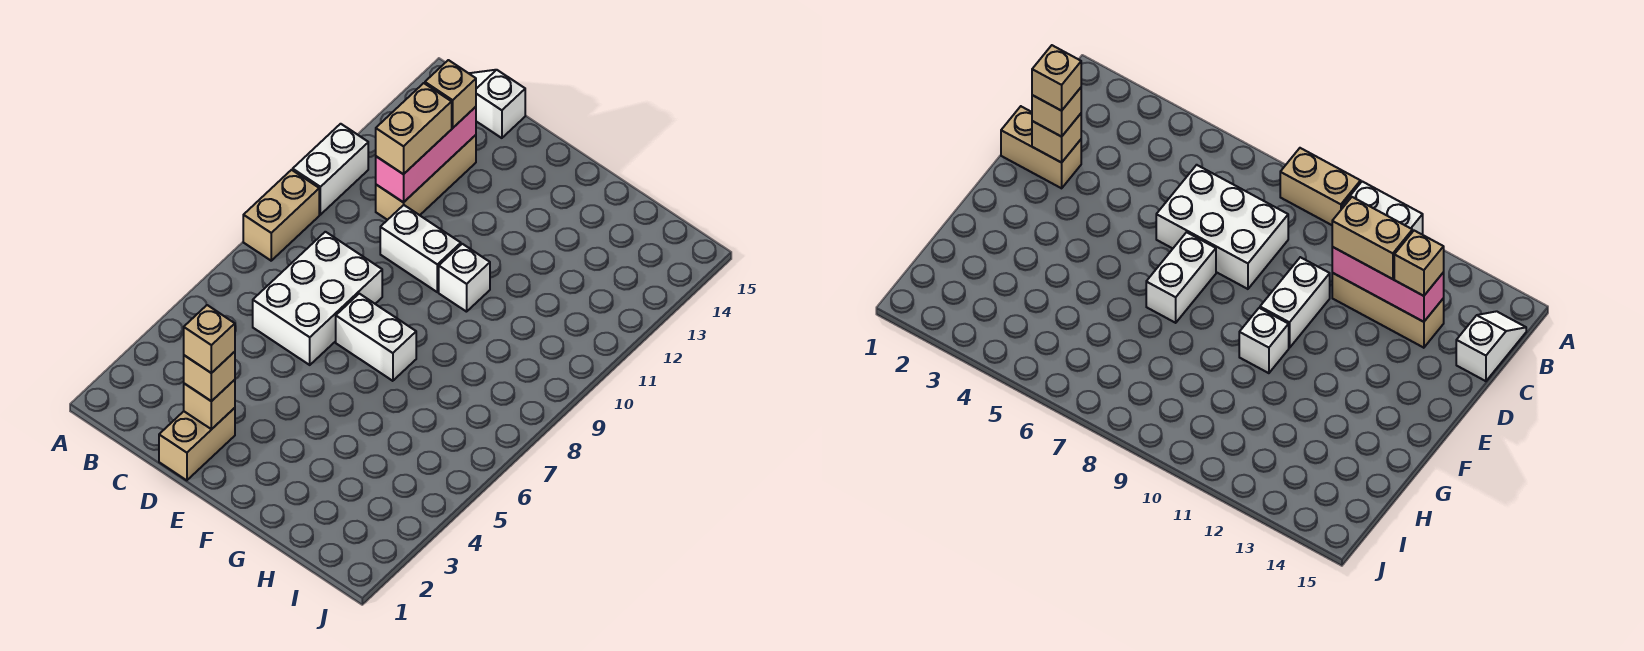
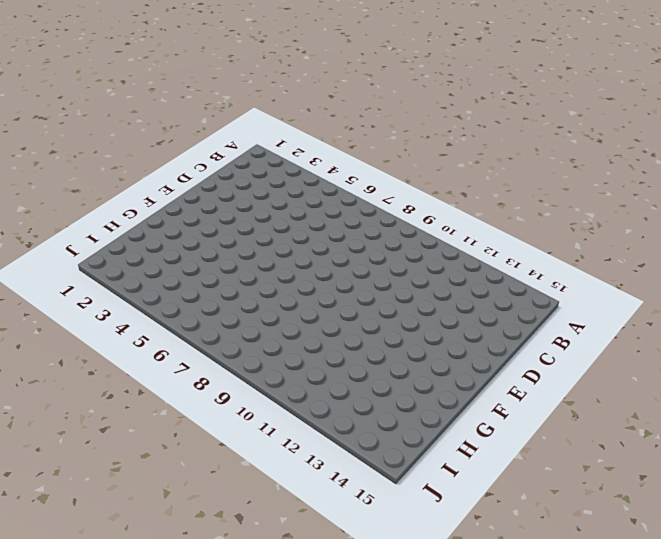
none -> tan 1x2 brick [243,170,319,261]
none -> white 1x2 brick [293,124,368,215]
none -> white 1x2 slope [469,70,525,138]

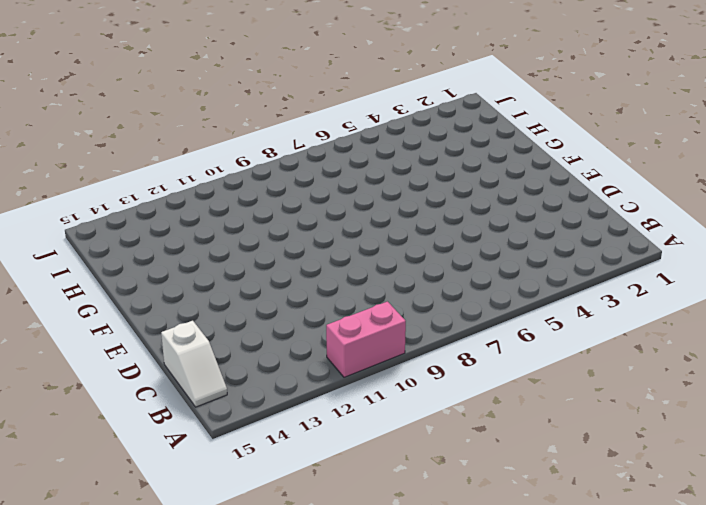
pink 1x2 brick [326,302,406,377] -> white 1x2 brick [293,124,368,215]
none -> tan 1x2 brick [243,170,319,261]
none -> white 2x3 brick [253,232,382,365]
none -> tan 1x3 brick [376,135,476,220]

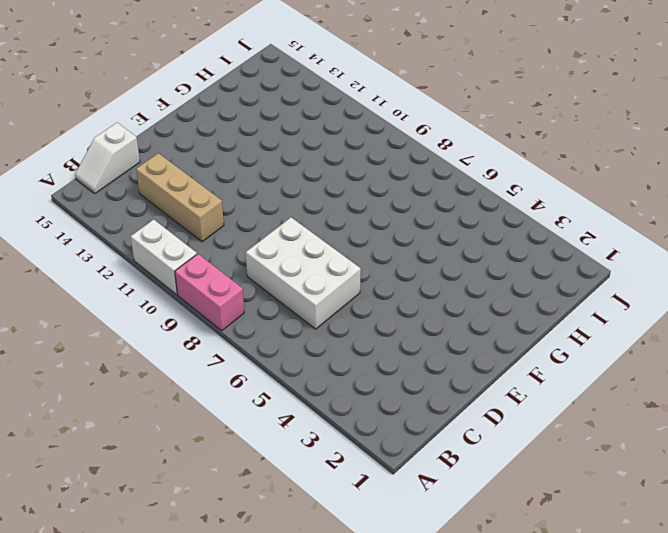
pink 1x2 brick [175,254,244,330] -> tan 1x2 brick [243,170,319,261]
none -> tan 1x2 brick [159,408,235,480]
none -> white 1x2 brick [380,205,461,292]
none -> white 1x2 brick [336,294,416,381]

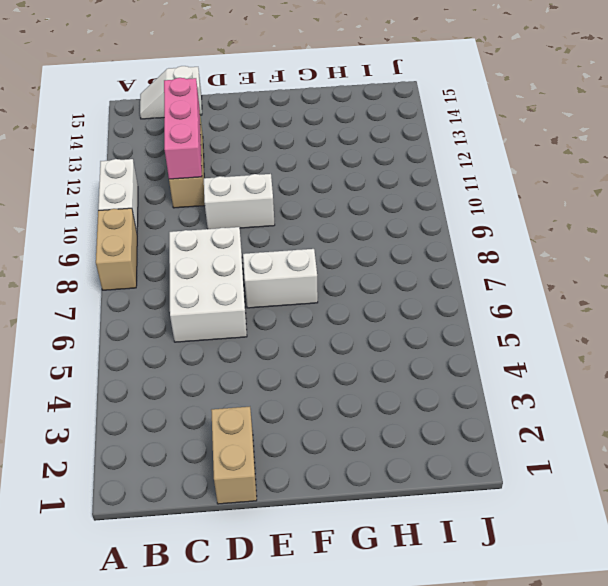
none -> white 1x1 brick [439,244,490,312]
none -> tan 1x1 brick [184,380,235,429]
none -> tan 1x2 brick [376,83,452,174]

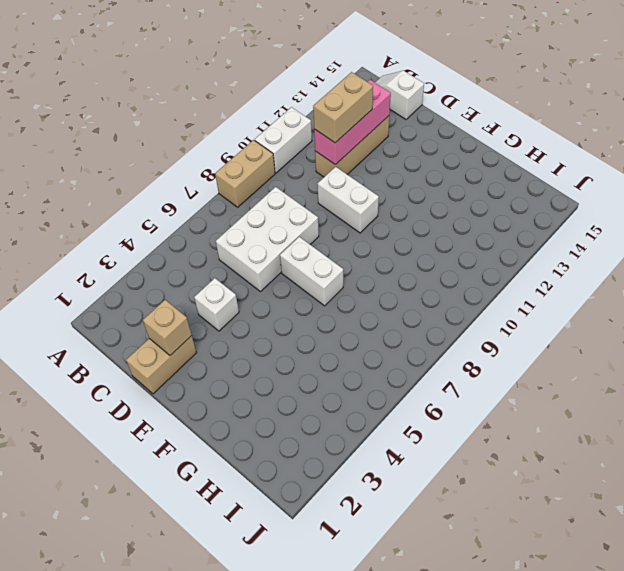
white 1x1 brick [194,278,239,331] -> white 1x1 brick moved to [439,244,490,312]
none -> tan 1x1 brick [425,60,476,128]
none -> tan 1x1 brick [184,352,235,401]
none -> tan 1x1 brick [184,305,235,373]

